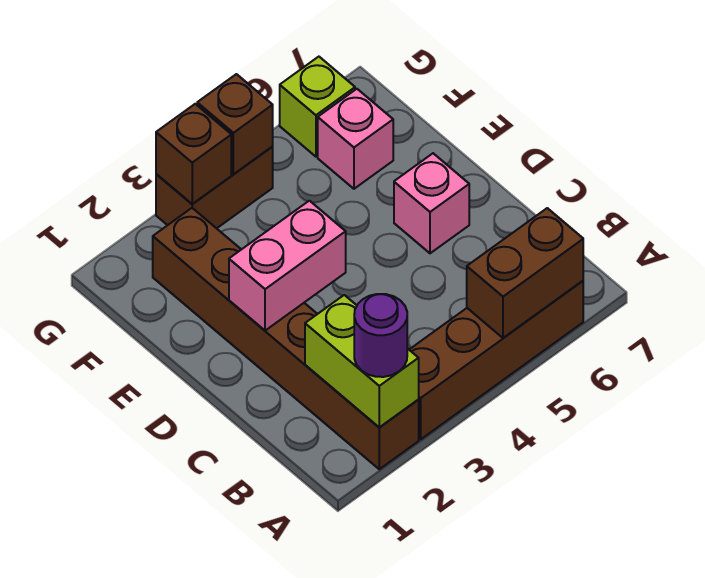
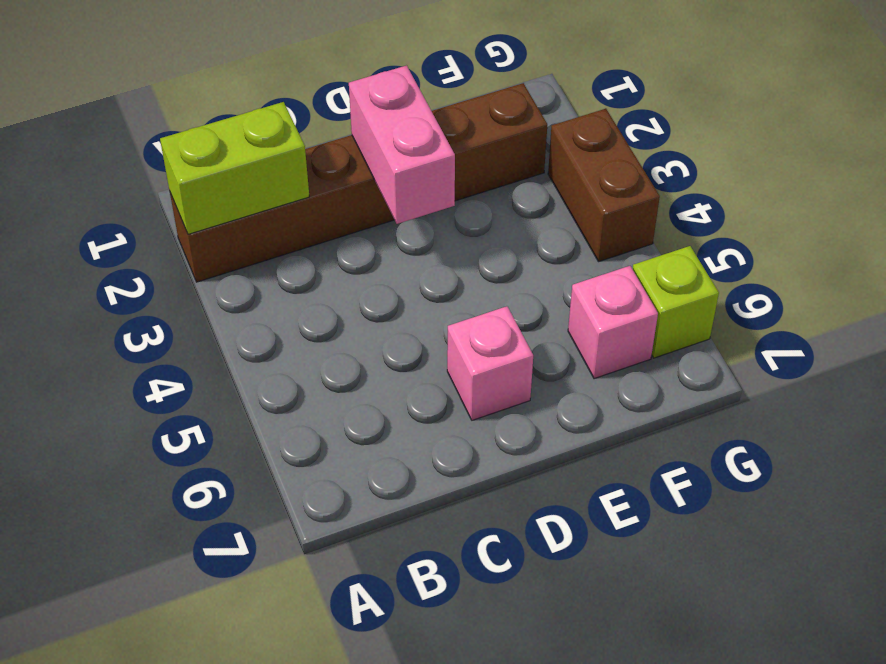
none -> brown 1x4 brick [409,281,583,439]
none -> brown 1x2 brick [467,208,583,338]
none -> brown 1x1 brick [156,104,231,204]

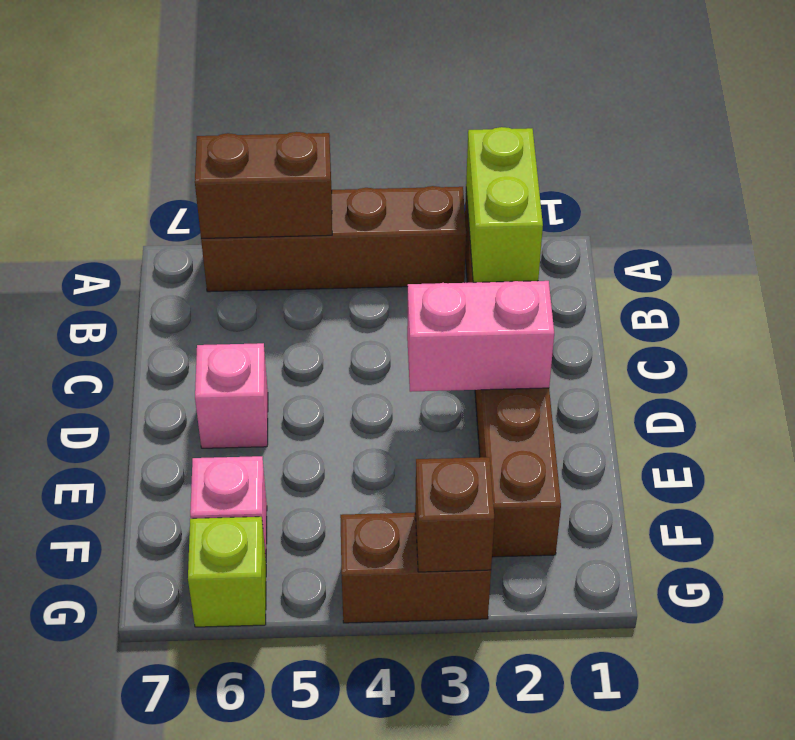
none -> brown 1x1 brick [197,74,273,174]
none -> purple 1x1 round brick [354,294,407,377]

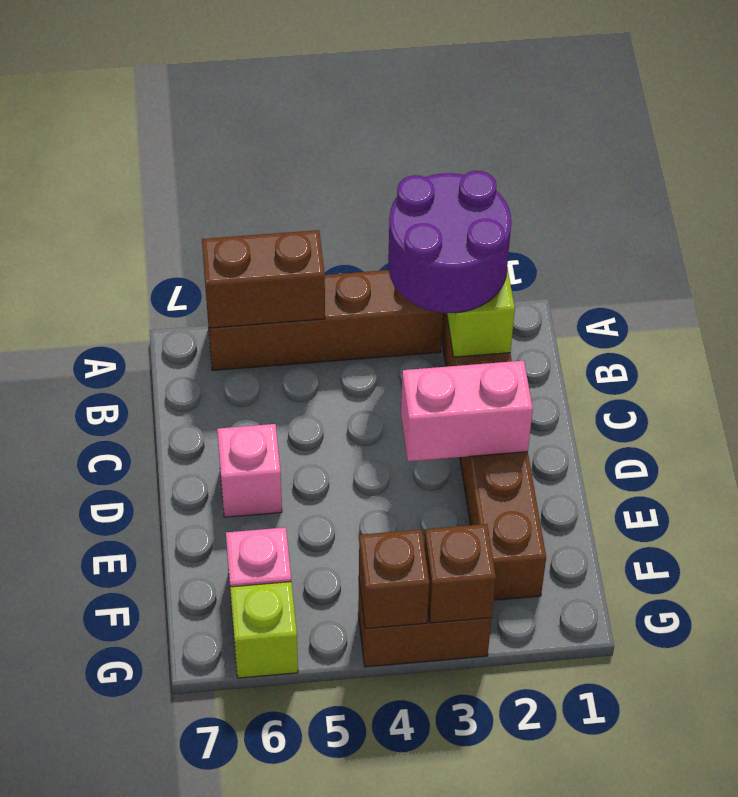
purple 2x2 round brick [388,171,511,313] -> purple 1x1 round brick [354,294,407,377]

